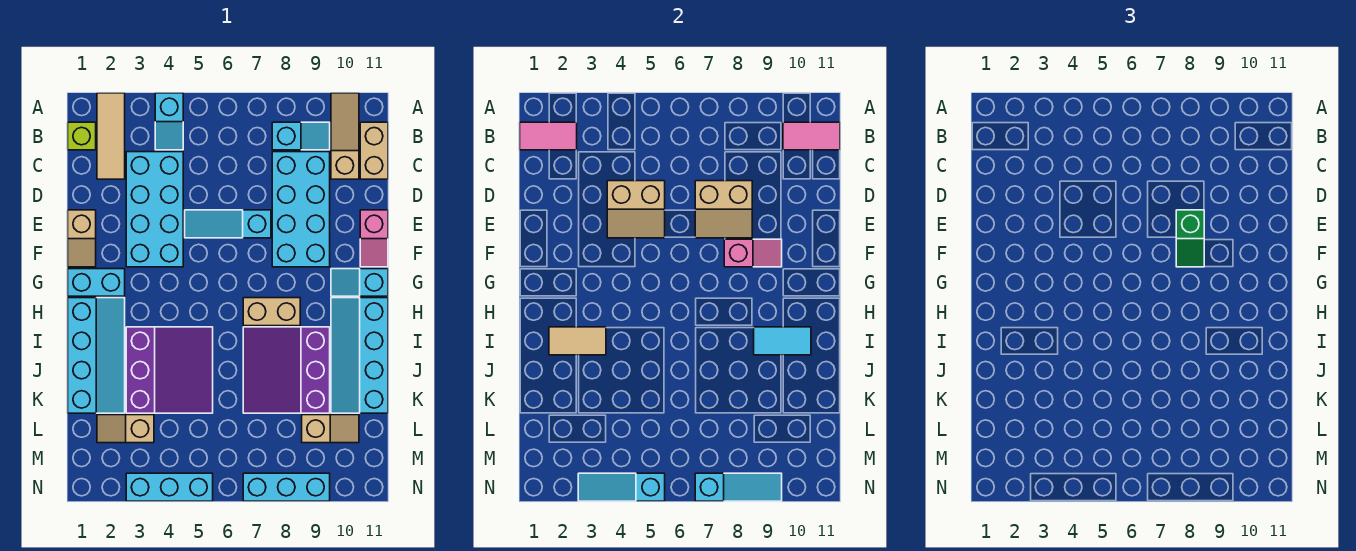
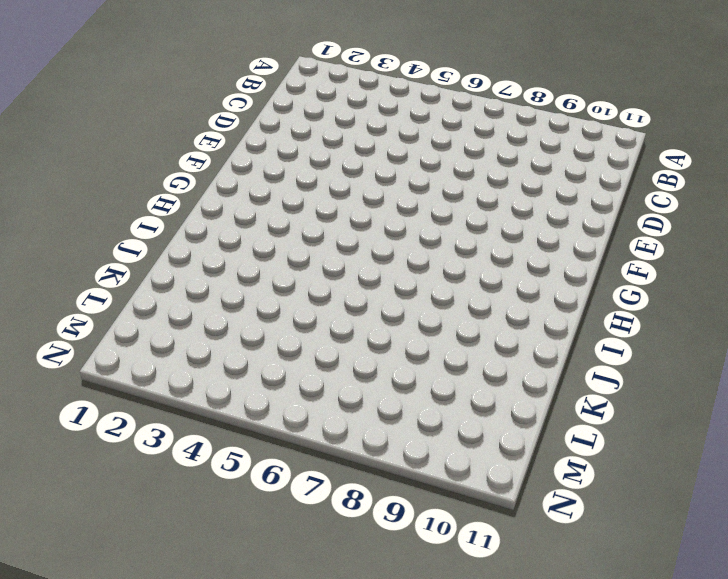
none -> tan 1x3 tile [97,93,125,179]
none -> cyan 1x2 slope [155,93,183,150]
none -> tan 1x3 slope [331,93,359,179]
none -> lime 1x1 brick [68,122,96,150]

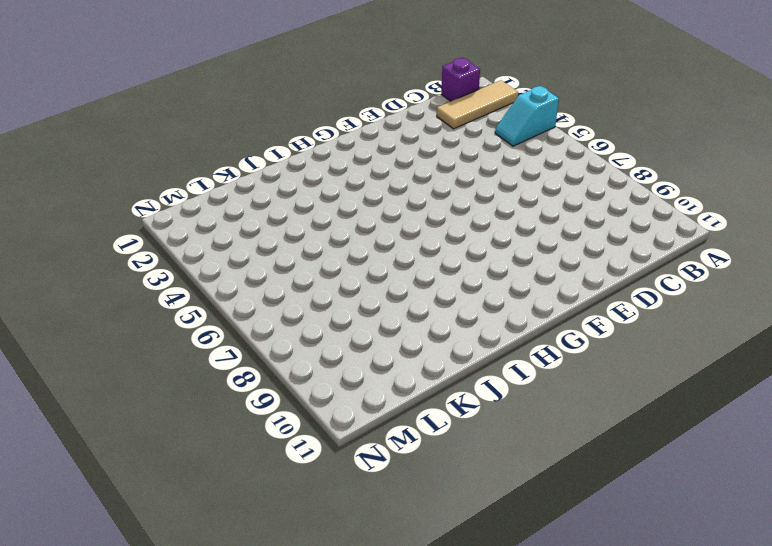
purple 1x1 brick [441,58,480,101] -> lime 1x1 brick [68,122,96,150]
none -> tan 1x3 slope [331,93,359,179]
none -> cyan 1x2 slope [272,122,330,150]
none -> tan 1x2 brick [360,122,388,179]
none -> cyan 2x4 brick [126,152,183,267]

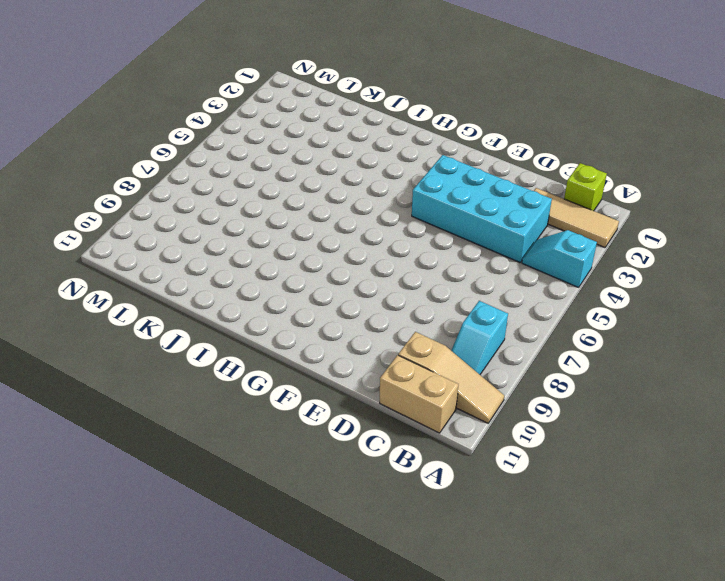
none -> cyan 2x4 brick [272,152,330,267]
none -> tan 1x2 slope [68,210,96,267]
none -> cyan 1x3 slope [185,210,271,238]
none -> pink 1x2 slope [360,210,388,267]

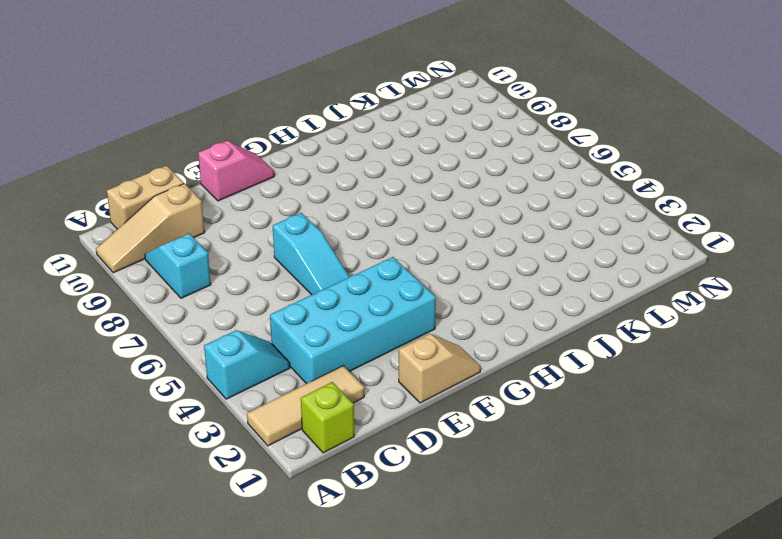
none -> cyan 2x4 brick [272,152,330,267]
none -> cyan 1x2 brick [68,269,125,296]
none -> cyan 1x2 slope [331,269,388,296]
none -> cyan 2x4 slope [68,298,125,413]

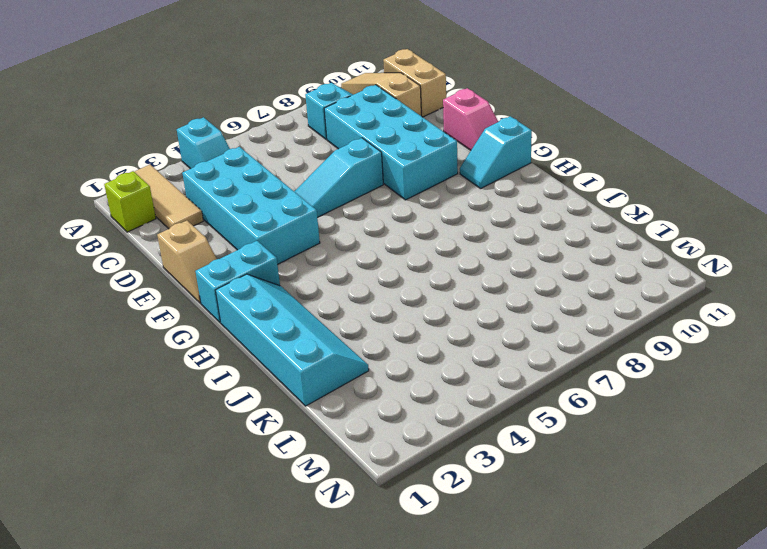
none -> tan 1x2 brick [243,298,300,326]
none -> cyan 2x4 slope [331,298,388,413]
none -> purple 3x3 slope [126,327,213,413]
none -> purple 3x3 slope [243,327,330,413]

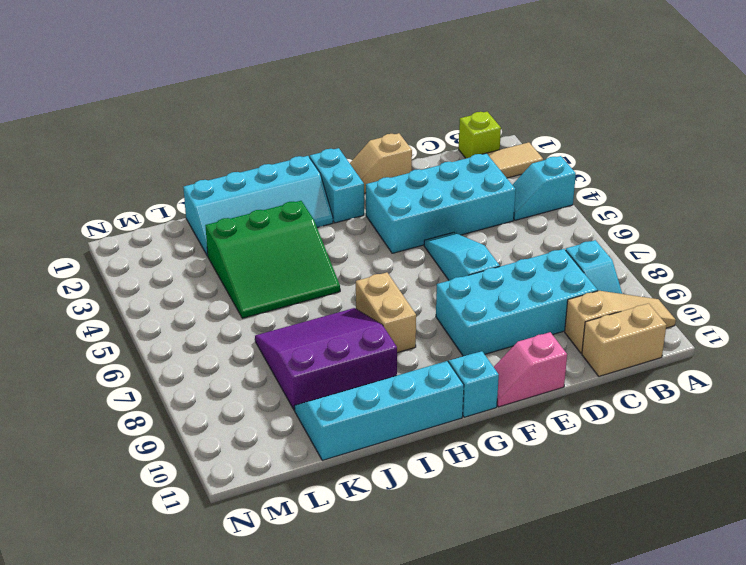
green 3x3 slope [205,201,340,318] -> purple 3x3 slope [126,327,213,413]
none -> tan 1x2 slope [97,415,154,443]
none -> tan 1x2 slope [302,415,359,443]
none -> cyan 1x3 brick [126,473,213,501]
none -> cyan 1x3 brick [243,473,330,501]

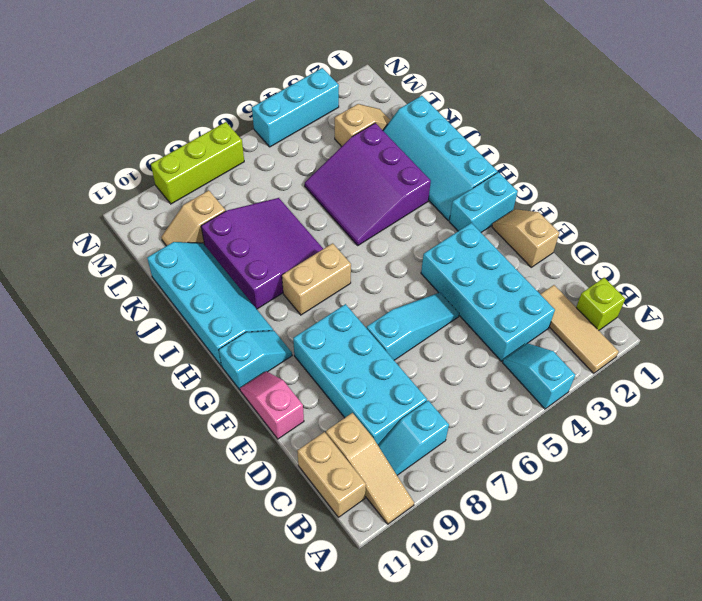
lime 1x3 brick [151,122,244,204] -> cyan 1x3 brick [243,473,330,501]
none -> pink 1x2 tile [520,122,577,150]
none -> pink 1x2 tile [783,122,840,150]
none -> tan 2x2 slope [607,181,665,238]
none -> tan 2x2 slope [695,181,752,238]

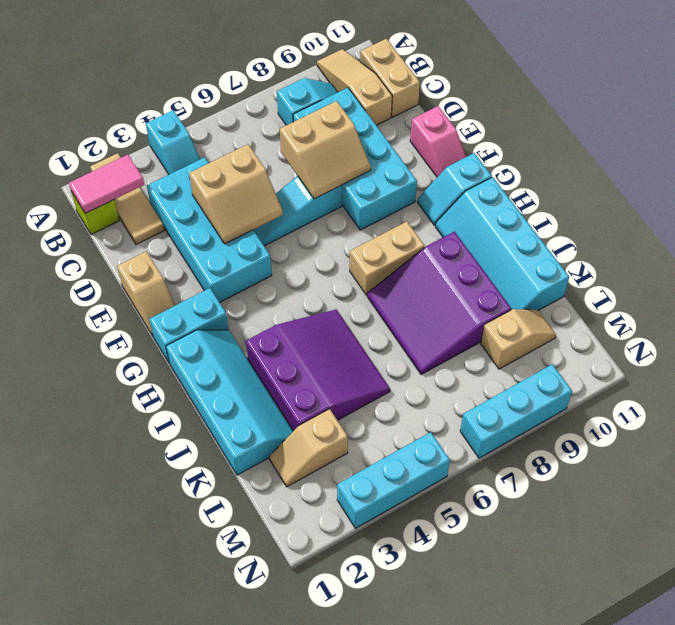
none -> pink 1x2 tile [783,122,840,150]
none -> pink 1x2 slope [724,239,782,267]
none -> tan 1x2 tile [549,327,606,355]
none -> cyan 1x2 tile [754,327,811,355]

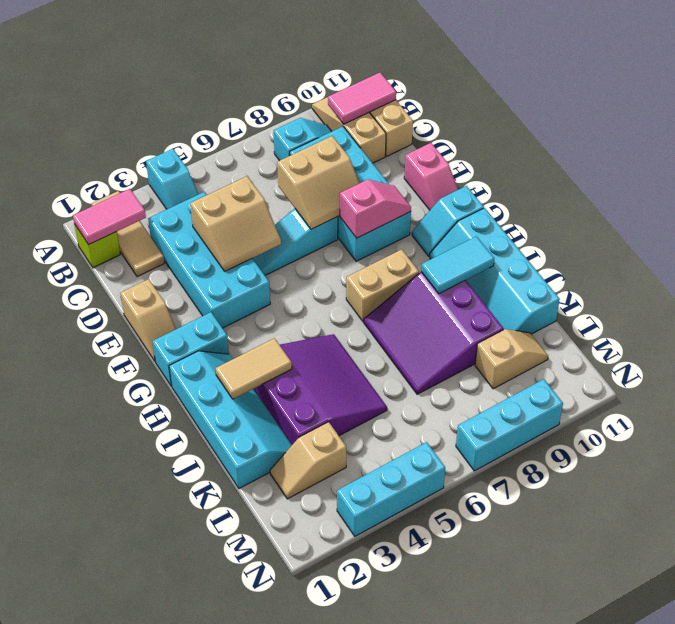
none -> cyan 1x3 slope [578,473,665,501]
none -> cyan 1x3 slope [695,473,782,501]
none -> green 1x2 slope [1176,210,1204,267]

